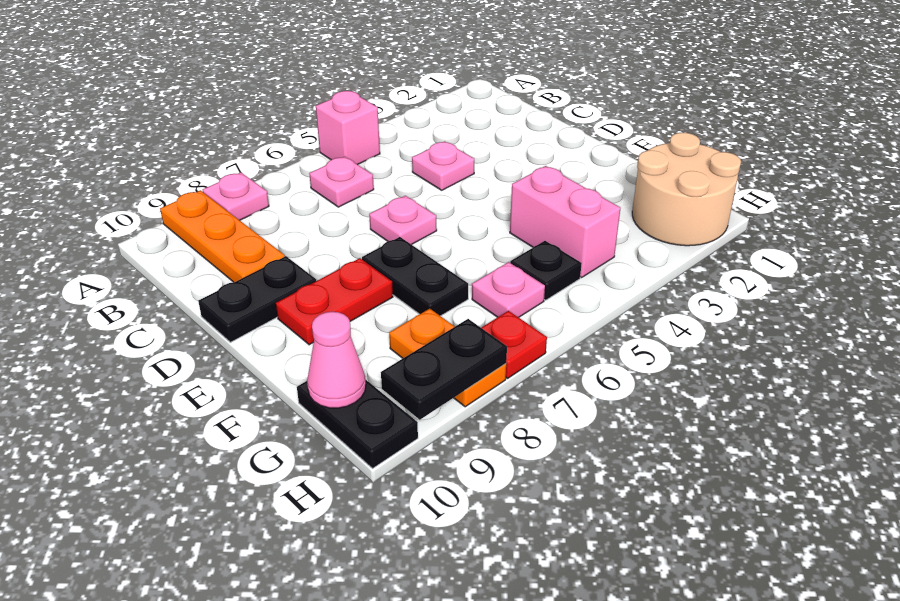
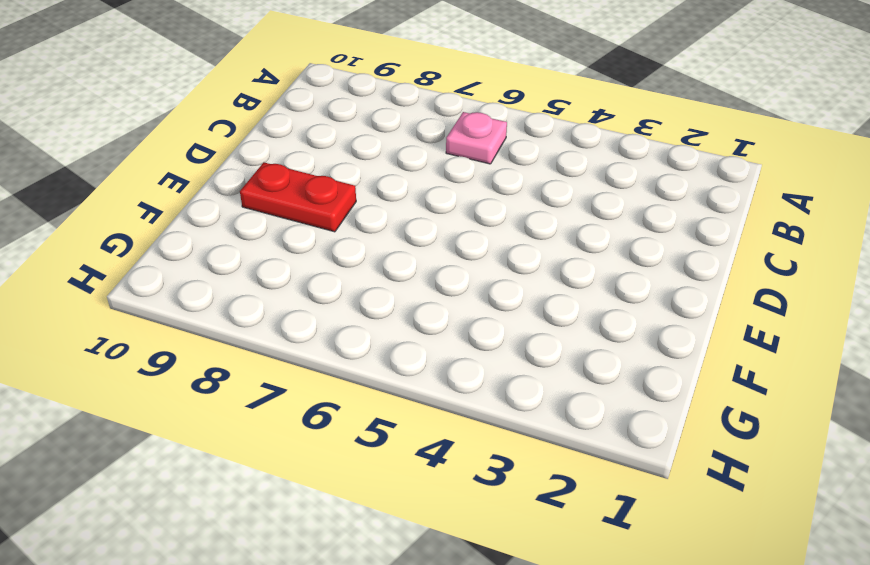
none -> pink 1x1 brick [316,91,380,165]
none -> pink 1x1 plate [203,172,269,220]
none -> orange 1x3 plate [160,190,285,282]

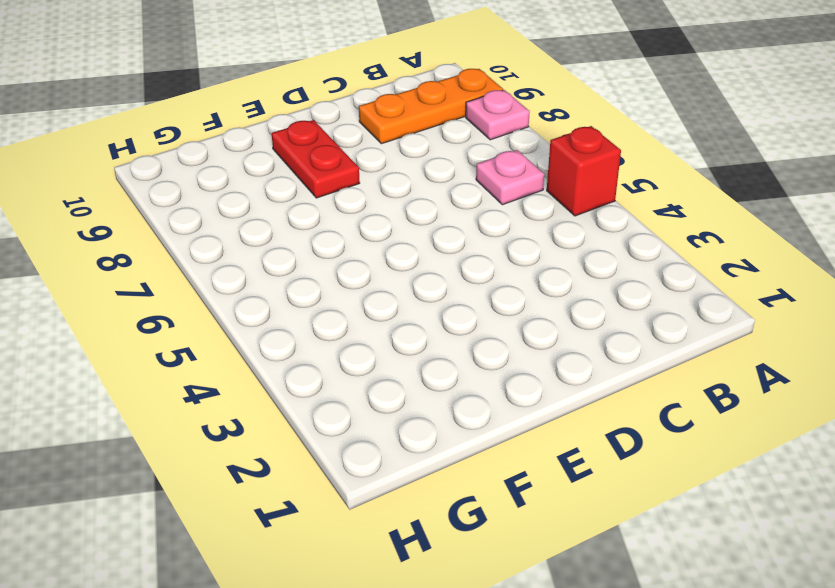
red 1x1 brick [547,126,621,216] -> pink 1x1 brick [316,91,380,165]
none -> pink 1x1 plate [412,141,474,190]
none -> pink 1x1 plate [369,196,437,245]
none -> black 1x2 plate [198,256,316,342]

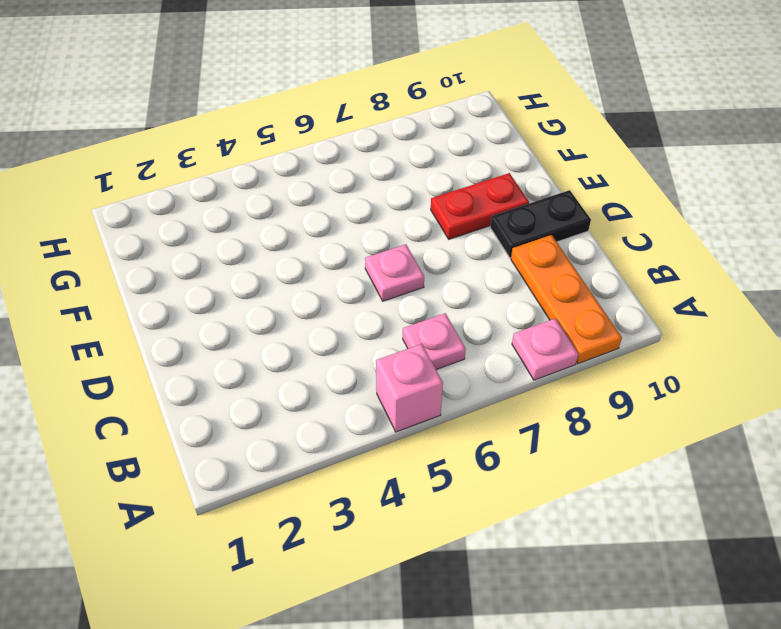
none -> pink 1x1 plate [412,141,474,190]
none -> black 1x2 plate [362,237,468,316]
none -> pink 1x2 brick [510,166,620,277]

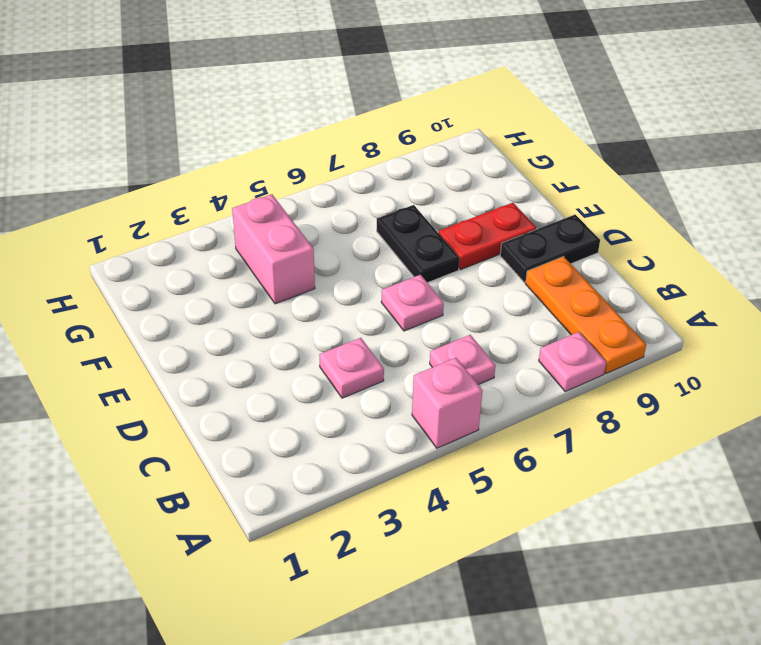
none -> tan 2x2 round brick [632,132,741,246]
none -> black 1x1 plate [510,241,582,300]
none -> pink 1x1 plate [472,262,545,317]

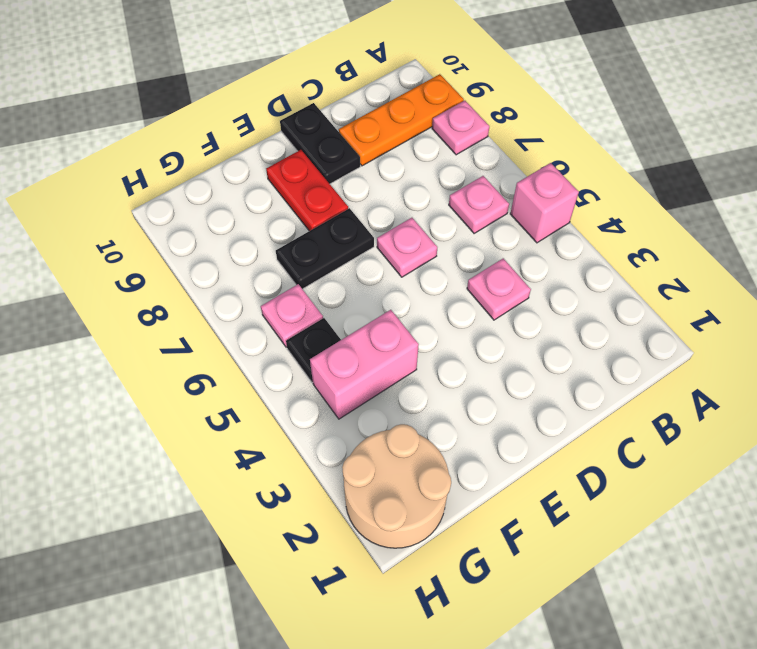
none -> orange 1x2 plate [389,309,506,407]
none -> black 1x2 plate [297,379,418,468]
none -> red 1x1 plate [481,311,547,378]

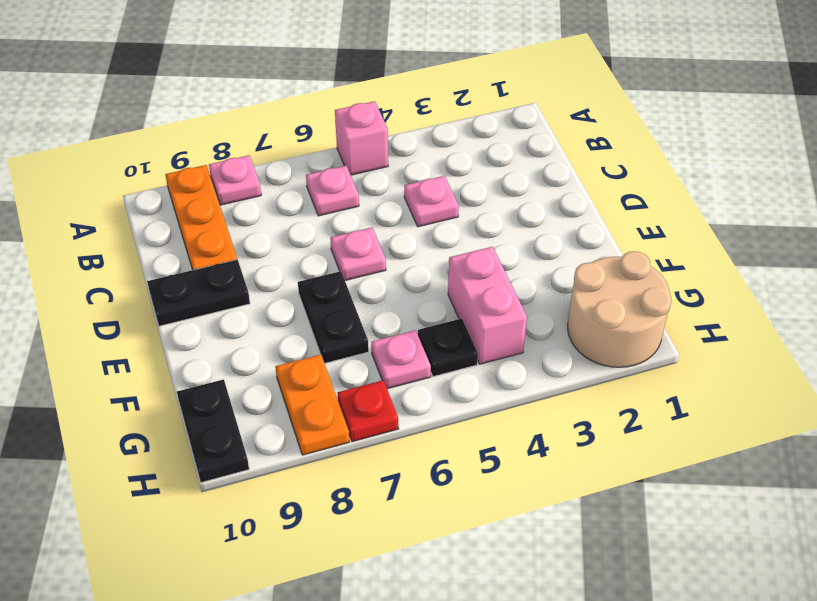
none -> red 1x2 plate [276,258,393,345]
none -> pink 1x1 cone [307,312,366,408]
none -> black 1x2 plate [381,319,507,420]

